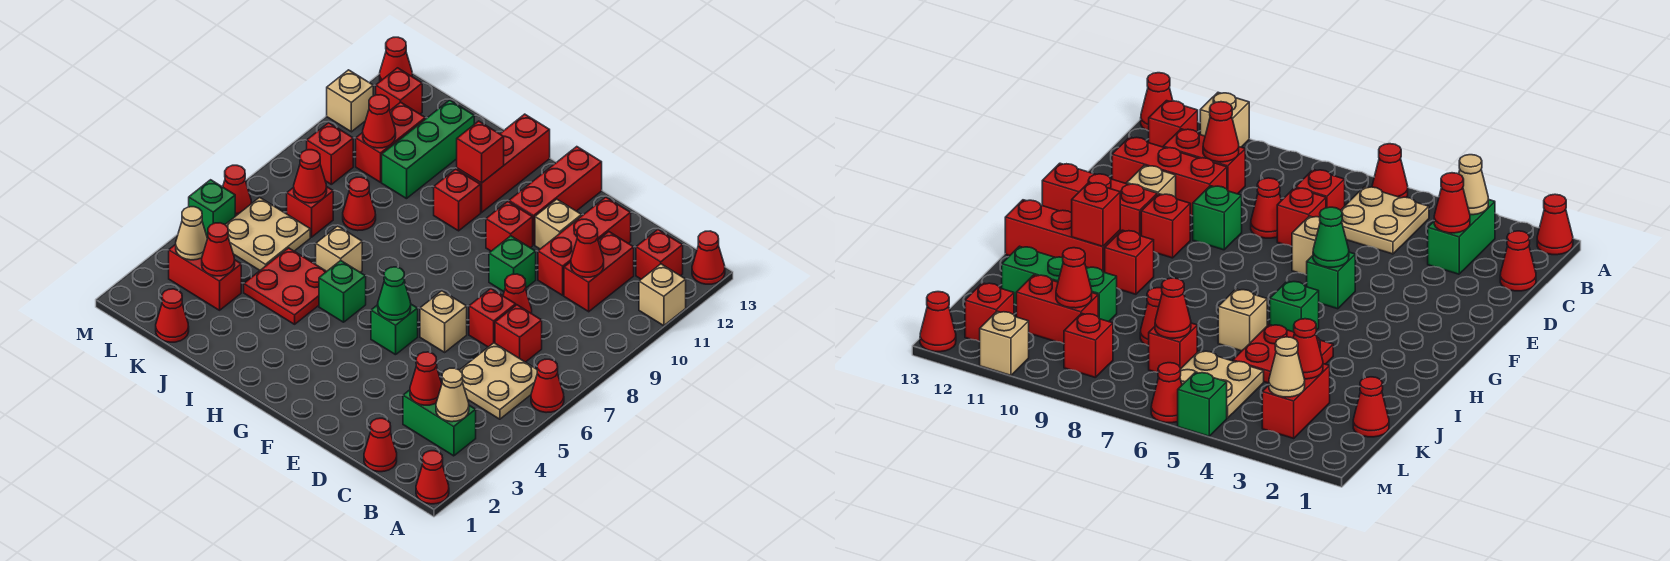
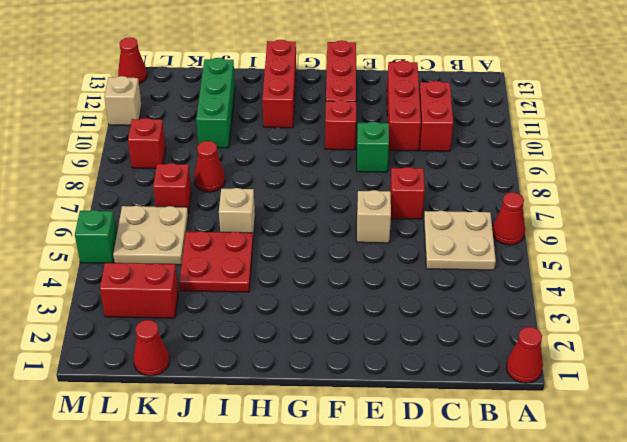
none -> tan 1x1 brick [639,264,686,326]
none -> red 1x1 cone [692,231,725,284]
none -> green 1x2 brick [403,390,476,456]
none -> red 1x1 brick [636,230,683,279]

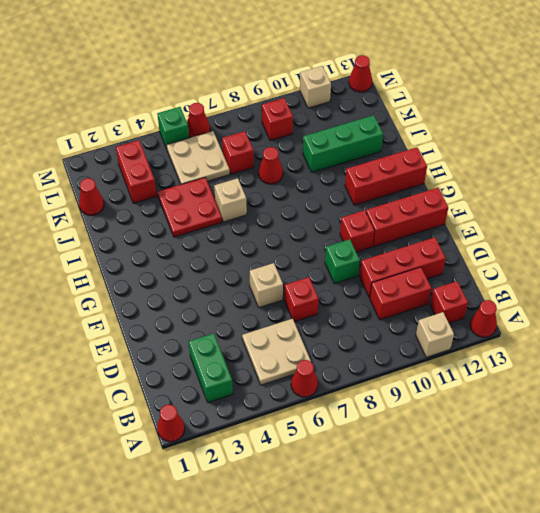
none -> red 1x1 cone [364,418,397,472]
none -> red 1x1 brick [495,305,542,362]
none -> red 1x1 cone [503,274,532,313]
none -> tan 1x1 brick [535,199,582,249]

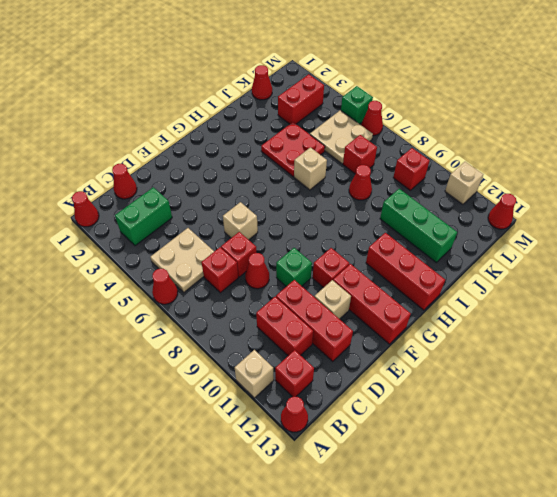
none -> green 1x1 brick [371,304,418,355]
none -> green 1x1 brick [319,261,366,322]
none -> red 1x1 brick [434,169,481,231]
none -> red 1x2 brick [356,102,425,182]

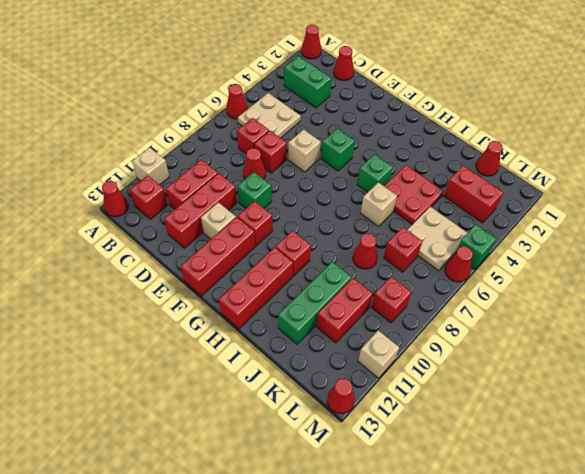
none -> red 1x1 brick [376,68,422,114]
none -> tan 1x1 cone [436,368,469,422]
none -> red 1x1 cone [410,352,442,405]
none -> red 1x1 cone [571,224,604,277]

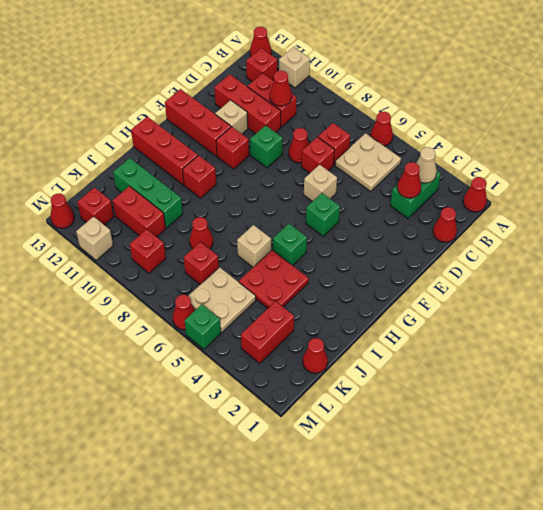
none -> green 1x1 cone [378,267,411,320]
none -> red 1x1 brick [457,121,504,183]
none -> red 1x1 cone [202,223,235,276]
none -> red 1x1 cone [294,150,327,203]

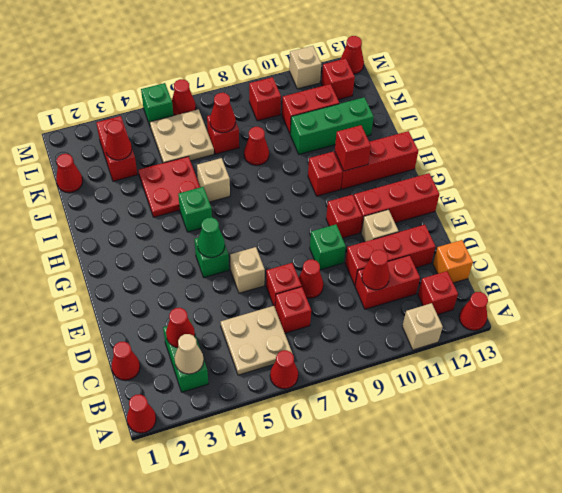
orange 1x1 brick [433,240,473,283] -> none
none -> red 1x1 cone [363,95,396,148]
none -> tan 1x1 cone [176,207,207,260]

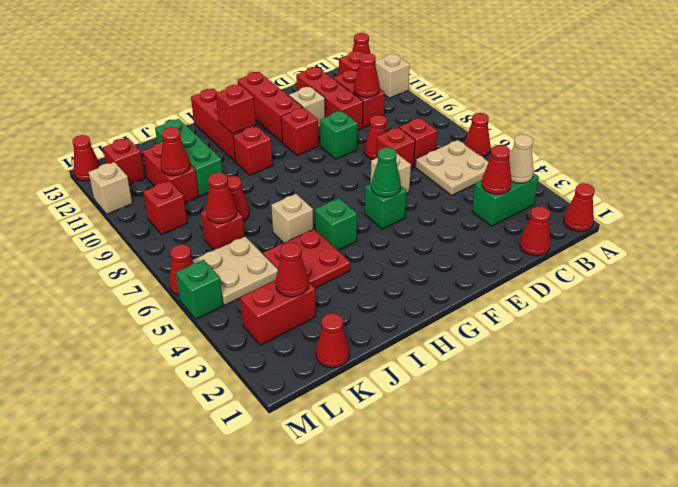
none -> tan 1x1 cone [176,207,207,260]

